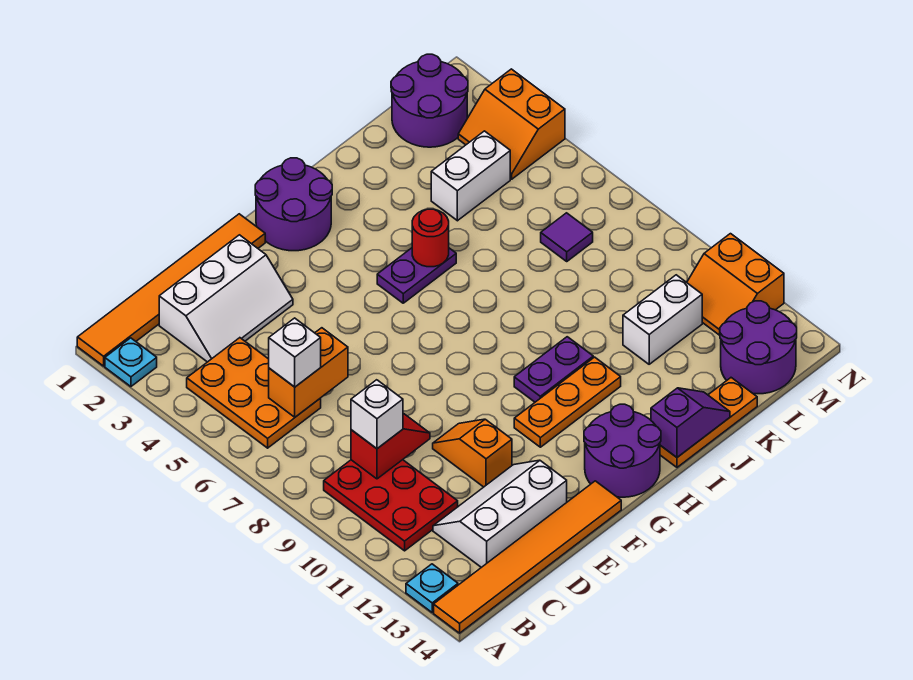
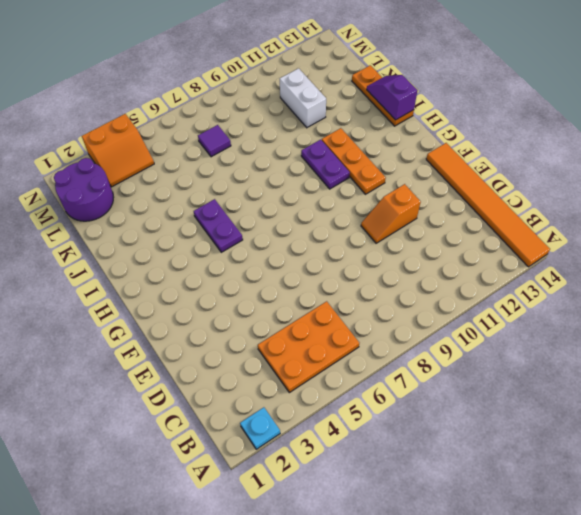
none -> orange 1x6 tile [77,214,265,366]
none -> cyan 1x1 plate [406,564,458,612]
none -> red 2x3 plate [324,460,458,551]

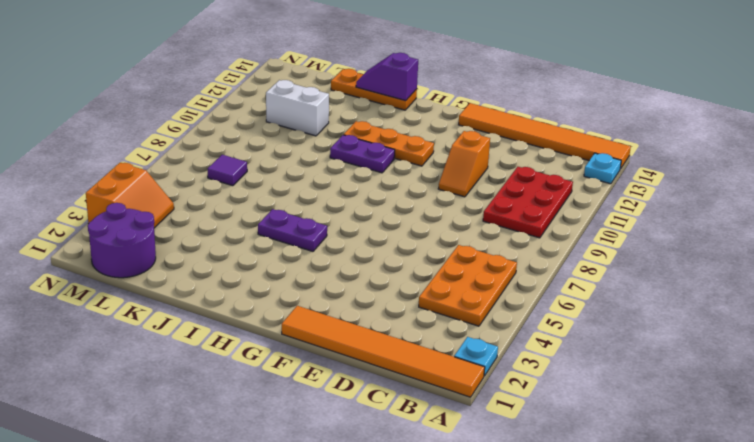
none -> white 2x3 slope [159,235,293,362]
none -> white 2x3 slope [433,460,567,567]
none -> purple 2x2 round brick [255,158,332,251]

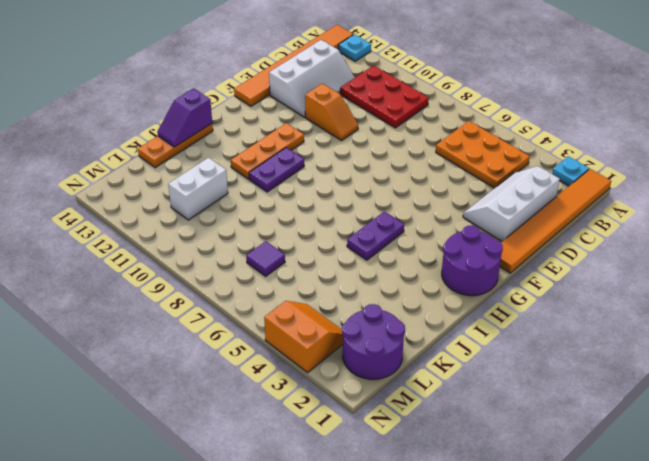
none -> purple 2x2 round brick [584,404,661,497]
none -> white 1x2 brick [431,131,510,221]
none -> purple 2x2 round brick [720,301,797,394]

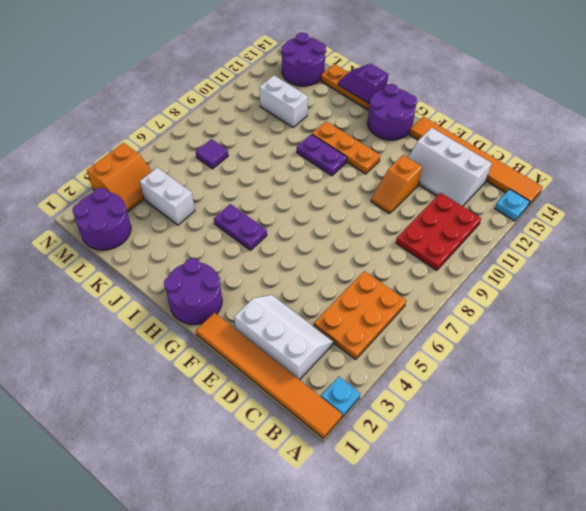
none -> orange 2x2 slope [687,234,784,335]
none -> orange 1x2 brick [269,328,348,417]
none -> red 1x2 slope [351,414,430,479]

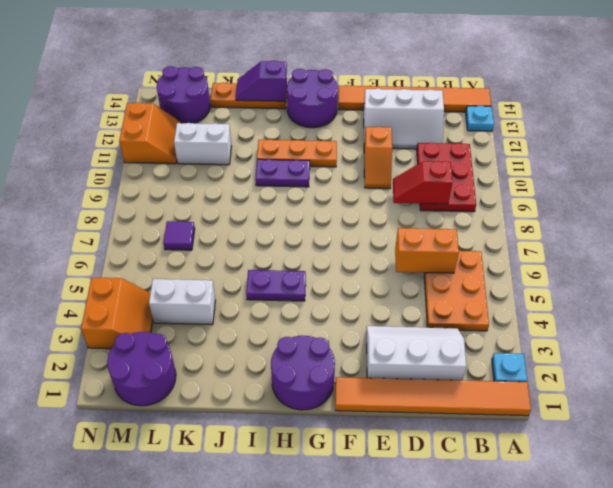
none -> red 1x1 round brick [412,209,449,267]
none -> white 1x1 brick [269,318,321,387]
none -> white 1x1 brick [351,380,403,449]

